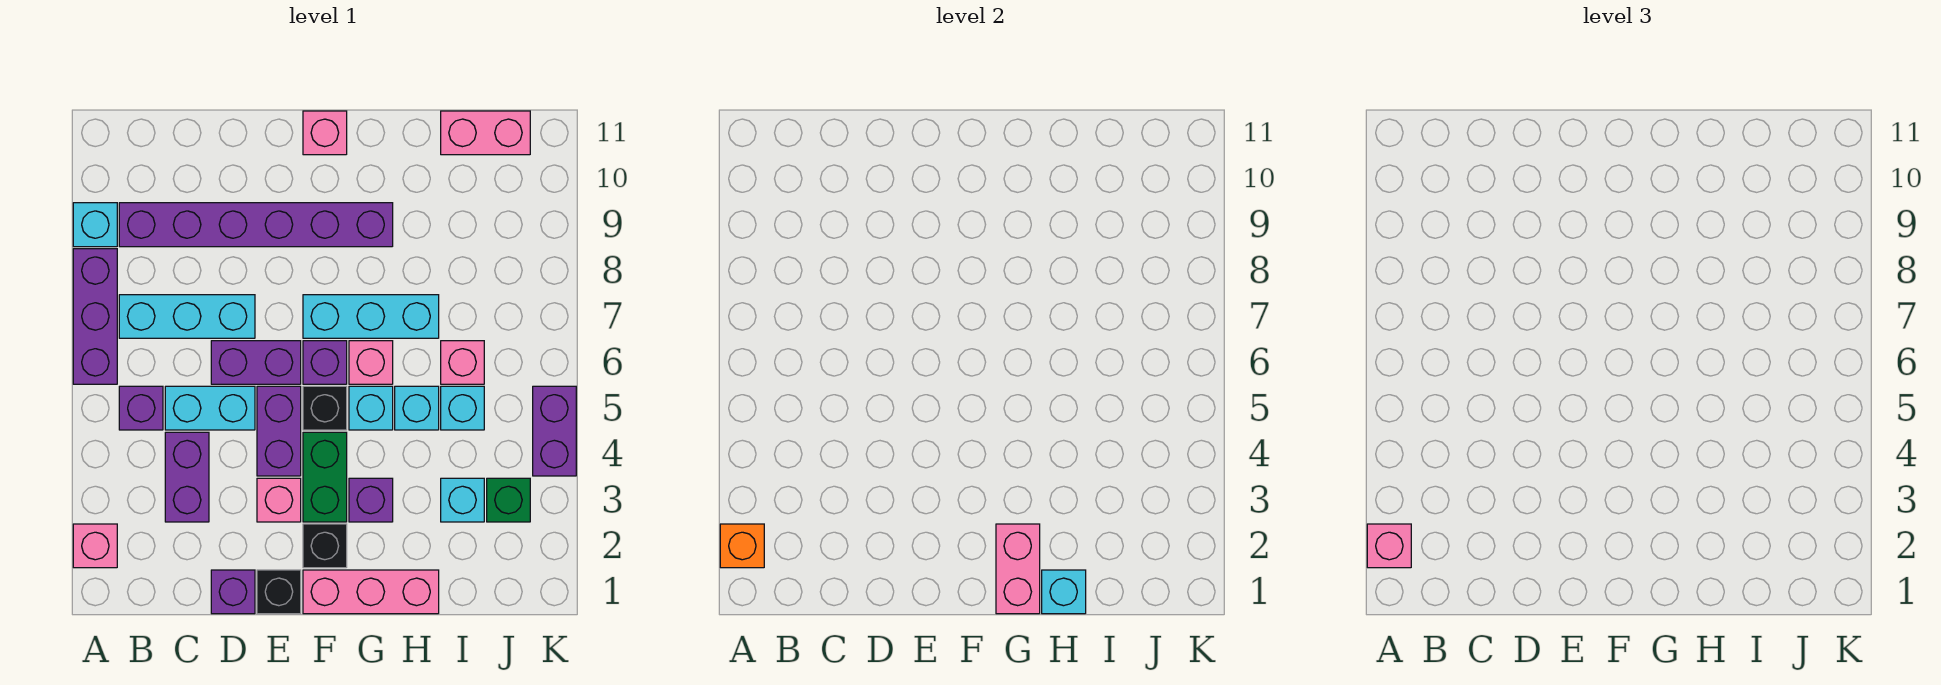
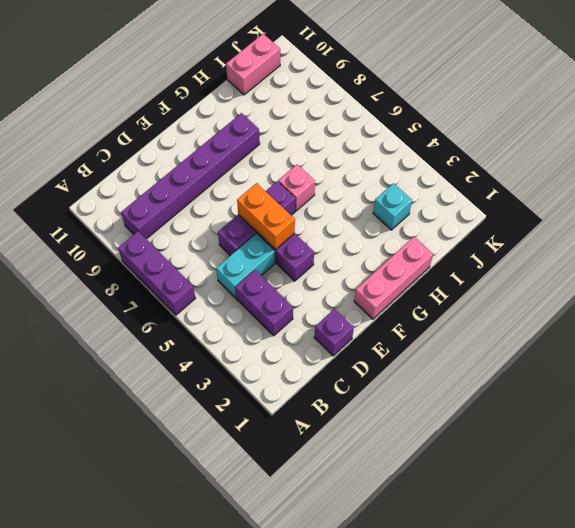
orange 1x2 brick [237,183,295,250] -> none
none -> pink 1x1 brick [73,524,117,568]
none -> cyan 1x1 brick [73,203,117,247]
none -> purple 1x1 brick [119,386,163,430]
none -> cyan 1x3 brick [119,295,255,338]

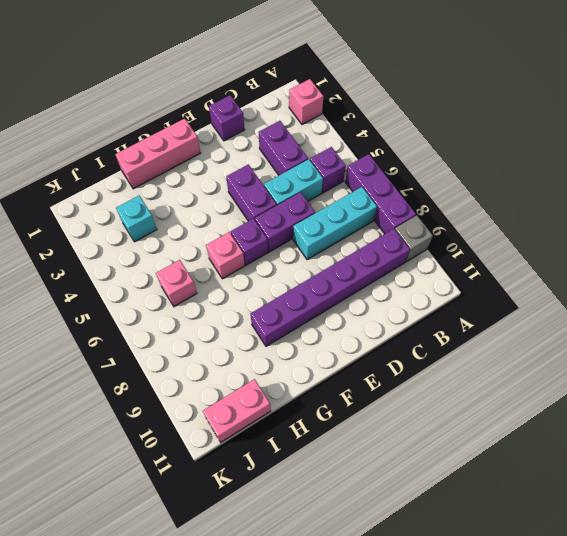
grey 1x1 brick [395,215,433,262] -> cyan 1x1 brick [73,203,117,247]
none -> black 1x1 brick [257,570,301,614]
none -> pink 1x1 brick [257,478,301,522]
none -> black 1x1 brick [303,524,347,568]
none -> green 1x2 brick [303,432,347,522]

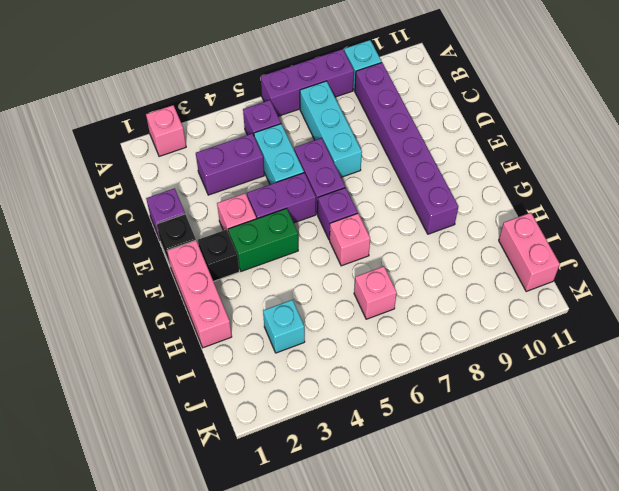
none -> black 1x1 brick [303,386,347,430]
none -> cyan 1x3 brick [303,295,439,338]
none -> pink 1x1 brick [303,111,347,155]
none -> purple 1x1 brick [349,478,393,522]

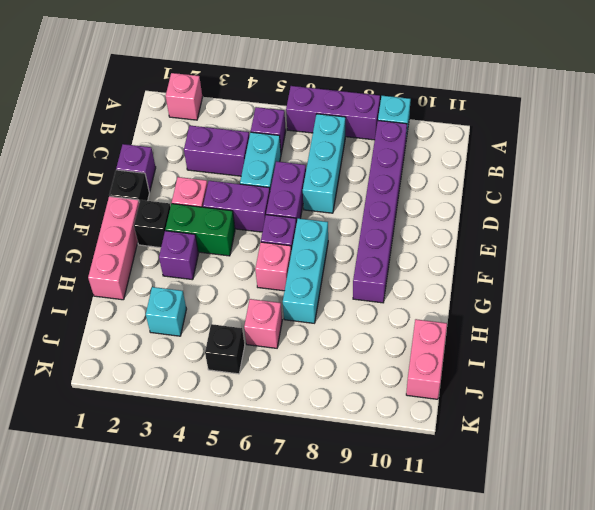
black 1x1 brick [205,324,245,374] -> black 1x1 brick moved to [303,386,347,430]
none -> pink 1x1 brick [303,111,347,155]
none -> cyan 1x1 brick [349,386,393,430]
none -> cyan 1x1 brick [395,386,439,430]
none -> cyan 1x1 brick [441,386,484,430]

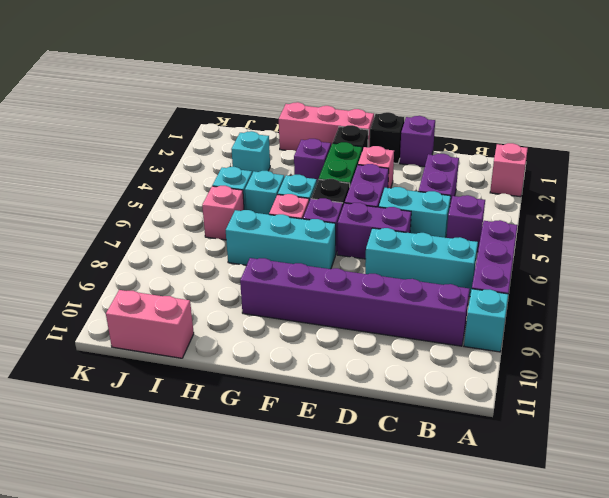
none -> pink 1x1 brick [303,111,347,155]
none -> green 1x1 brick [487,478,530,522]
none -> purple 1x2 brick [533,386,576,476]
none -> orange 1x1 brick [720,524,764,568]

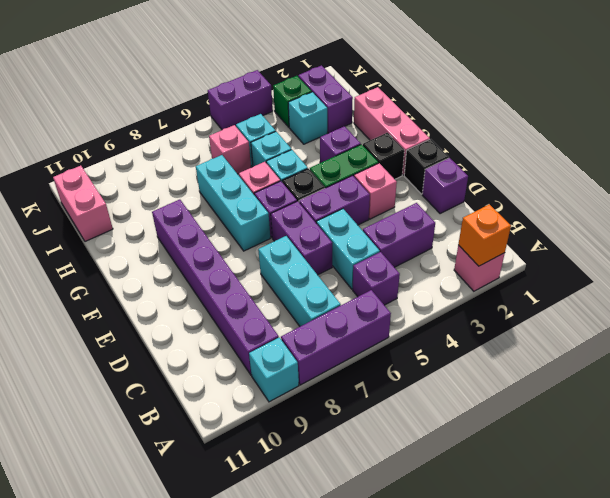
purple 1x2 brick [298,66,353,133] -> none
none -> pink 1x1 brick [303,111,347,155]
none -> pink 1x2 brick [996,524,1040,614]
none -> cyan 1x1 brick [1042,570,1086,614]
none -> pink 1x1 brick [1367,524,1411,568]

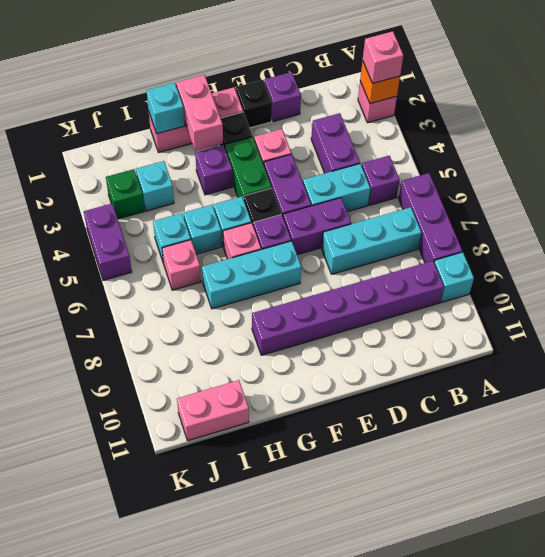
none -> pink 1x1 brick [303,111,347,155]

